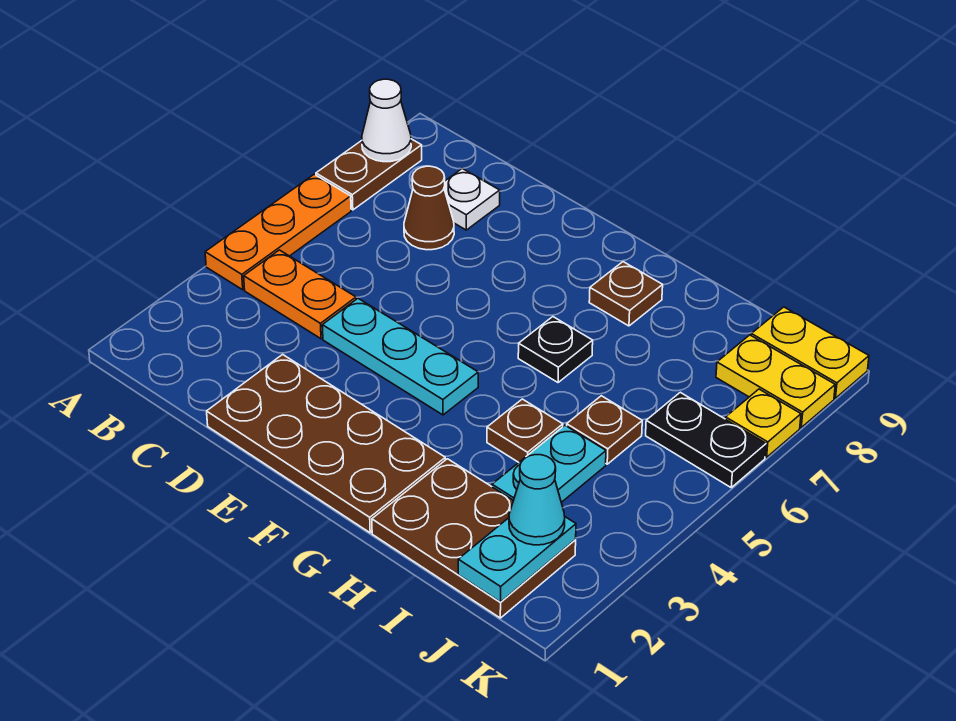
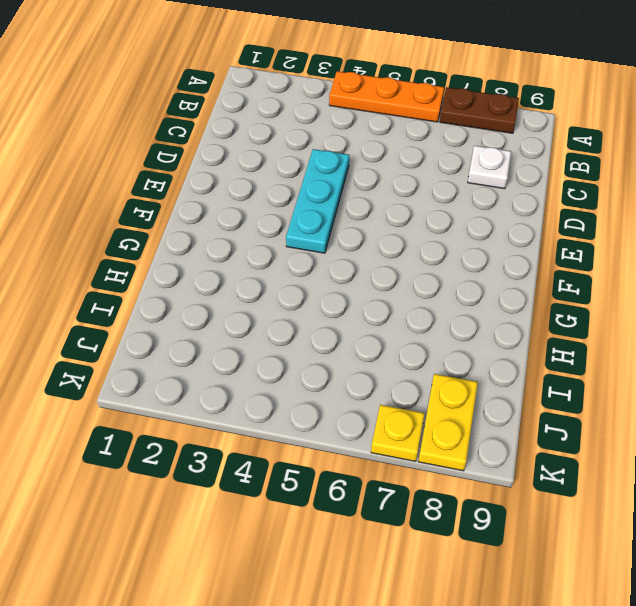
none -> orange 1x2 plate [244,250,356,339]
none -> brown 1x1 cone [404,166,454,250]
none -> brown 2x4 plate [207,355,445,533]

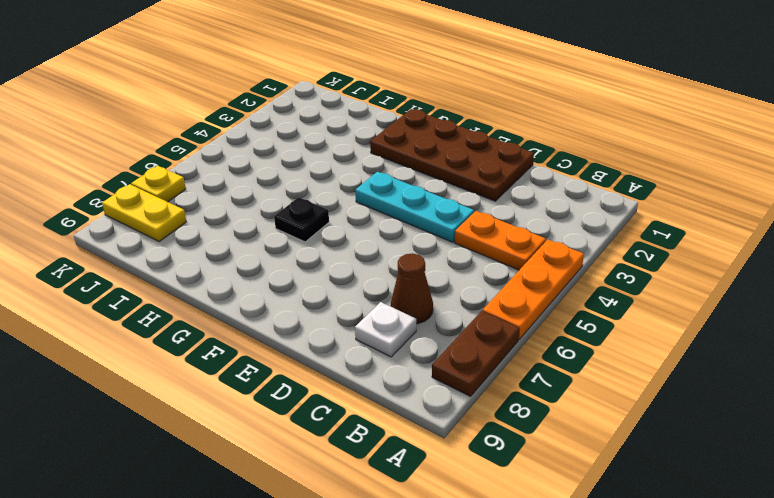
none -> brown 1x1 plate [589,262,663,326]
none -> brown 2x3 plate [372,459,576,618]
none -> brown 1x1 plate [487,399,563,463]

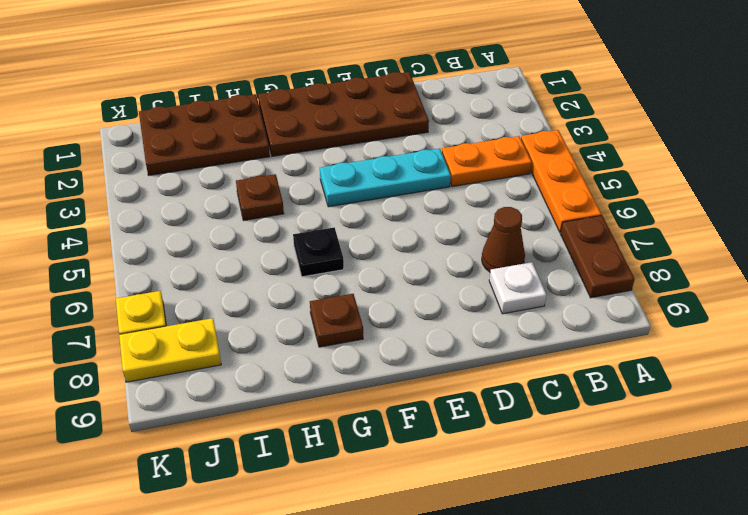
none -> cyan 1x2 plate [492,425,606,502]
none -> brown 1x1 plate [567,396,642,464]
none -> black 1x2 plate [646,392,766,487]

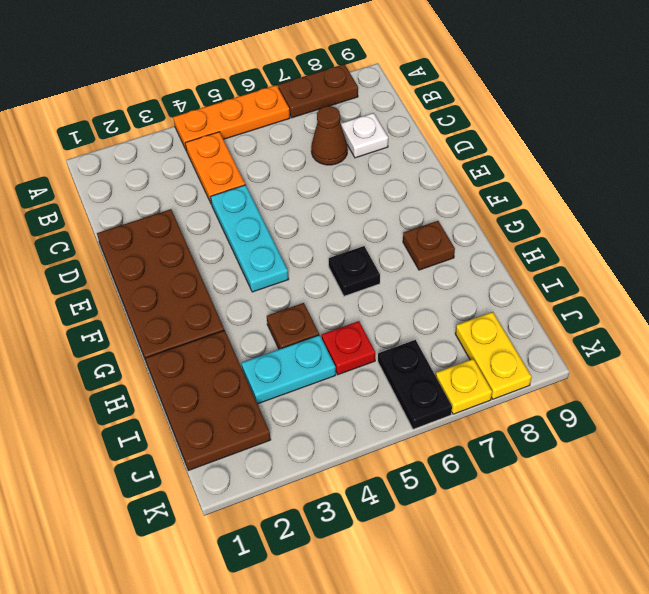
red 1x1 plate [322,321,375,375] -> brown 1x1 plate [567,396,642,464]
none -> yellow 1x2 plate [751,307,869,398]
none -> white 1x1 cone [362,79,411,162]
none -> cyan 1x2 plate [458,517,576,602]

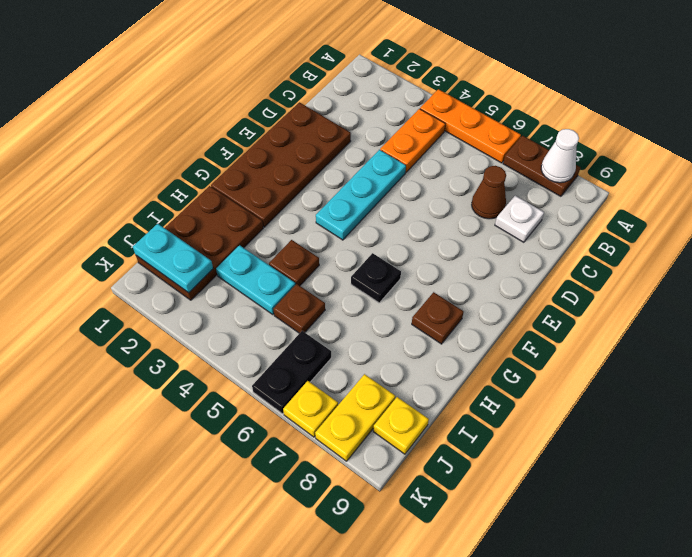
yellow 1x1 plate [373,397,429,454] -> yellow 1x2 plate [751,307,869,398]
none -> cyan 1x1 cone [509,455,565,545]

